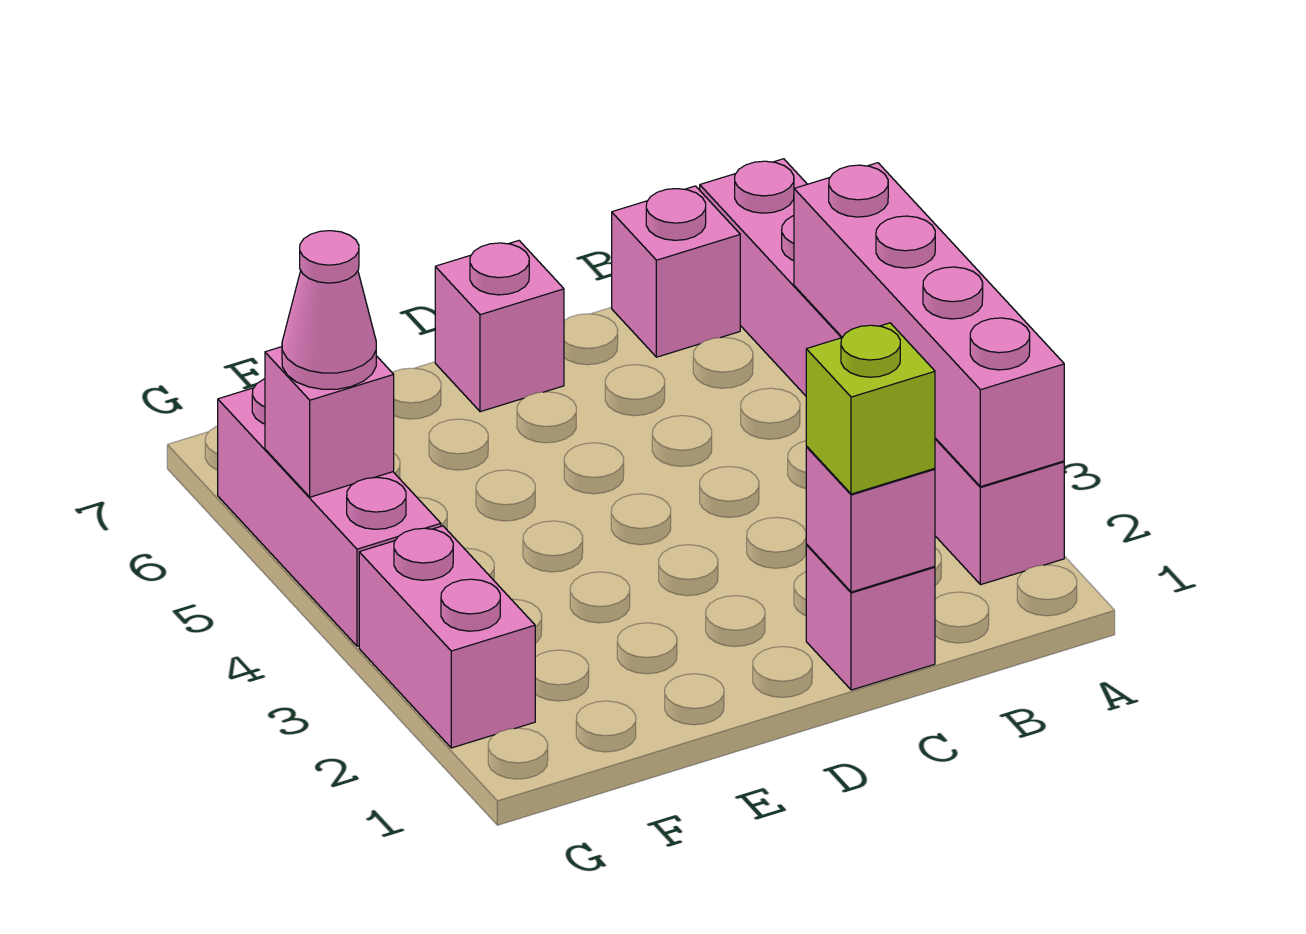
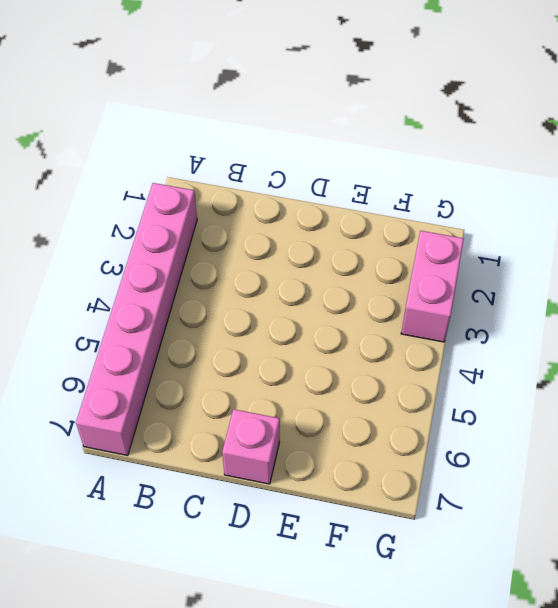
none -> pink 1x1 brick [612,186,740,357]
none -> pink 1x1 brick [806,545,935,690]

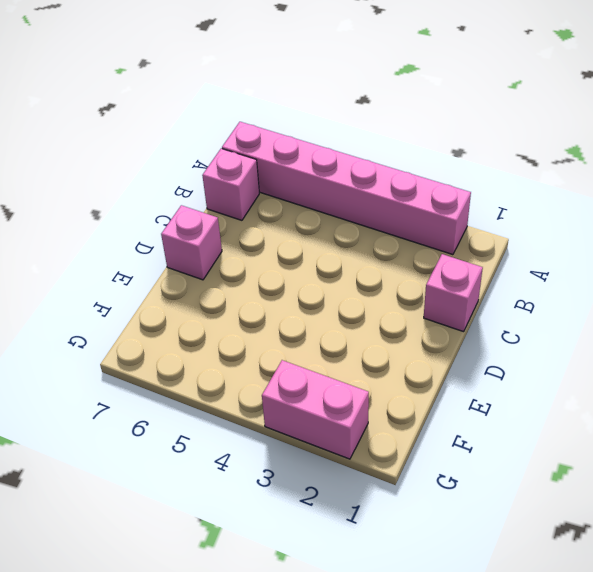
none -> pink 1x3 brick [218,379,441,646]
none -> pink 1x4 brick [794,163,1064,487]

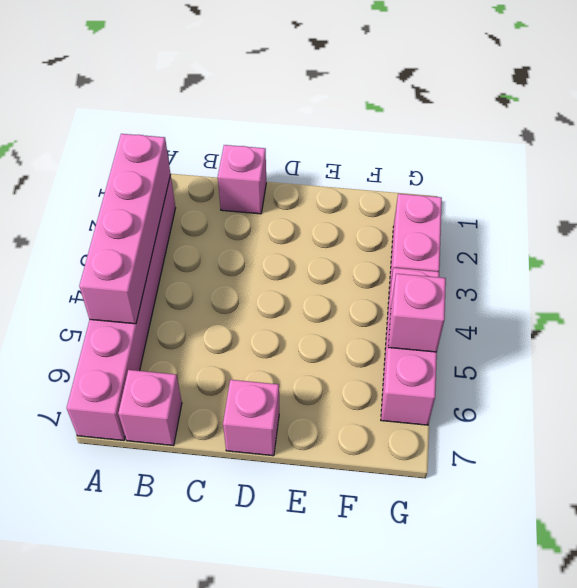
none -> pink 1x1 brick [806,447,935,592]
none -> lime 1x1 brick [806,323,935,494]

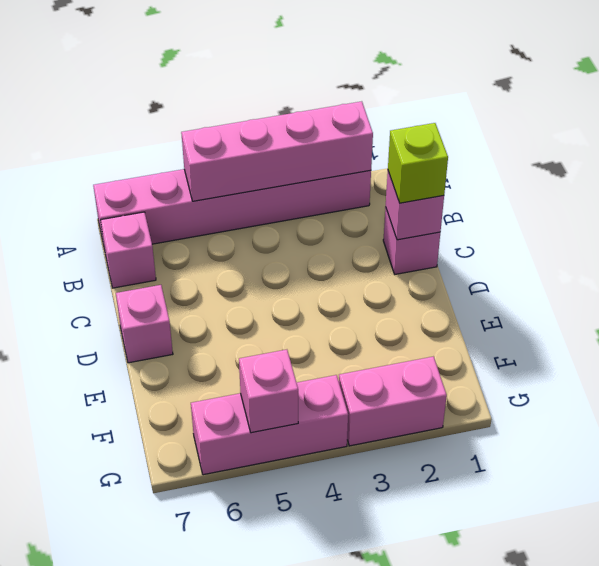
none -> pink 1x1 cone [282,231,376,389]

